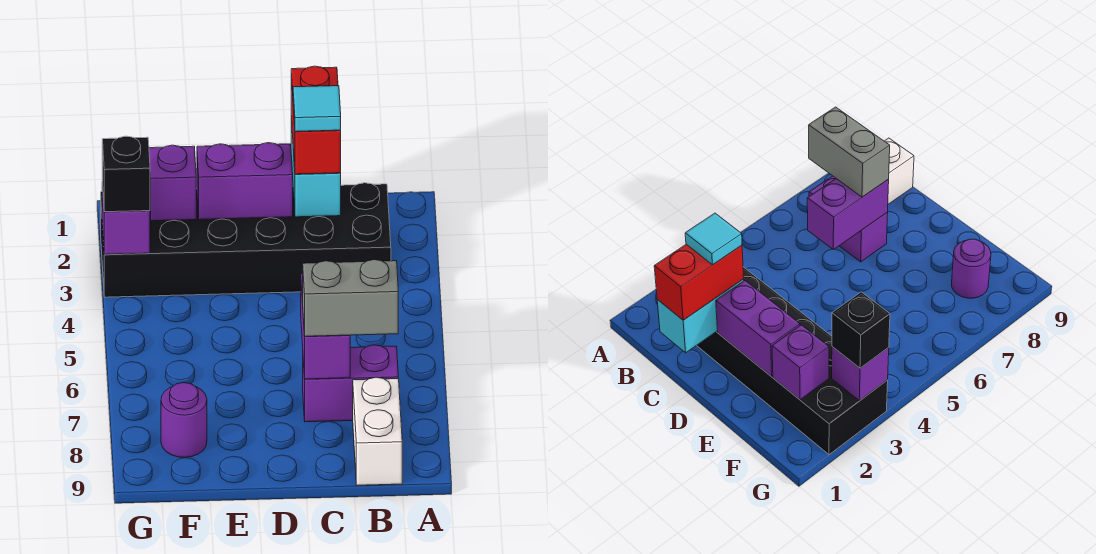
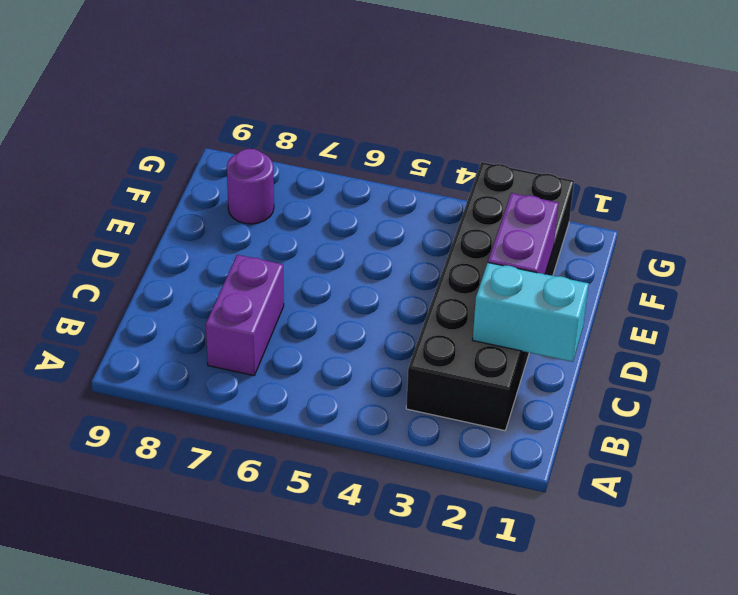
none -> white 1x2 brick [353,377,402,485]
none -> purple 1x2 brick [301,273,350,379]
none -> purple 1x1 brick [149,145,196,221]

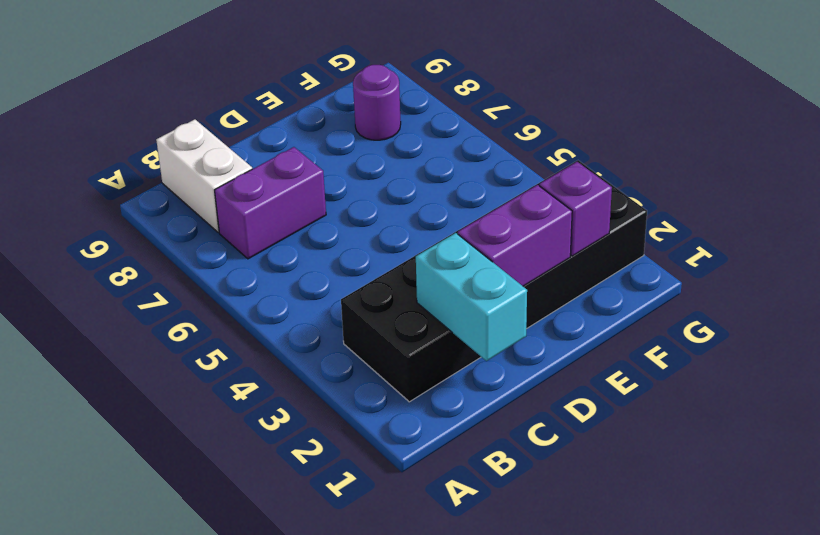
none -> purple 1x2 brick [301,273,350,379]
none -> purple 1x1 brick [102,182,150,255]
none -> grey 1x2 brick [303,260,398,336]

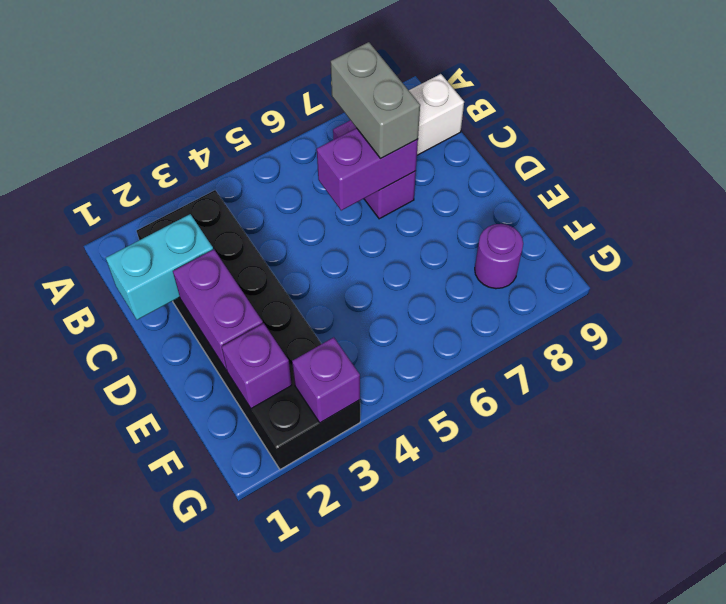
none -> red 1x2 brick [291,66,341,174]
none -> black 1x1 brick [102,136,150,212]
none -> cyan 1x1 tile [293,86,341,132]

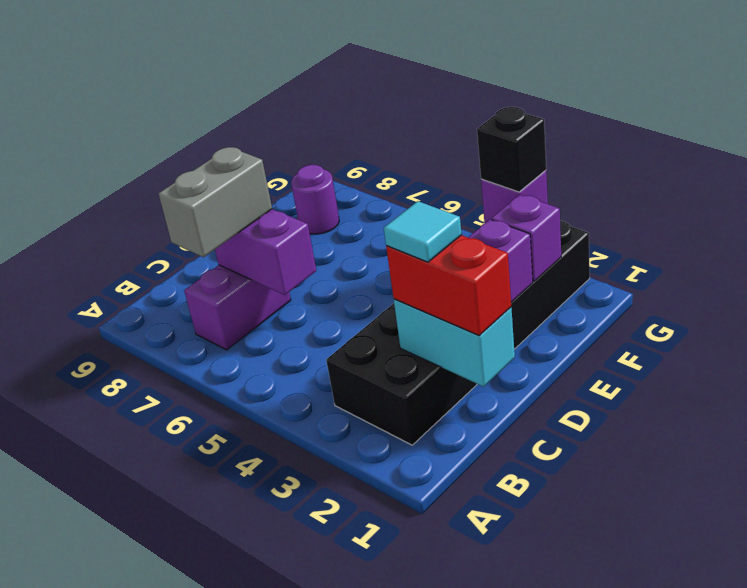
none -> white 1x2 brick [353,377,402,485]

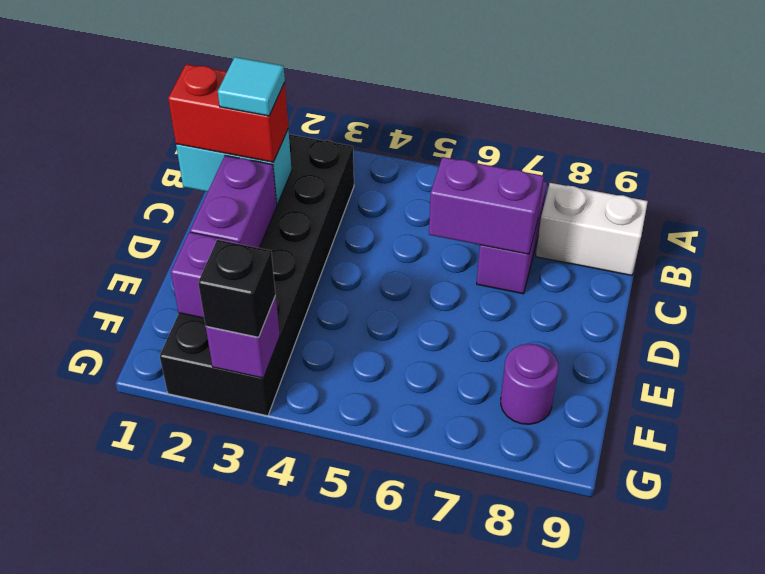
none -> grey 1x2 brick [303,260,398,336]

